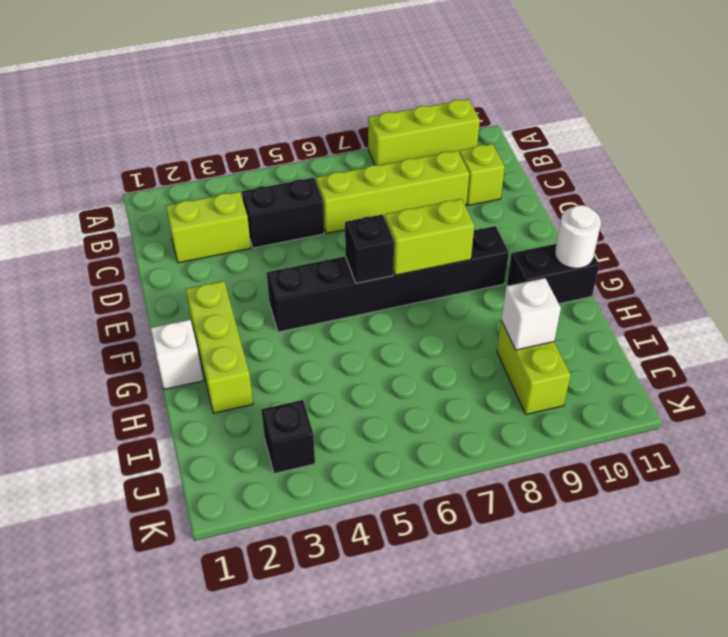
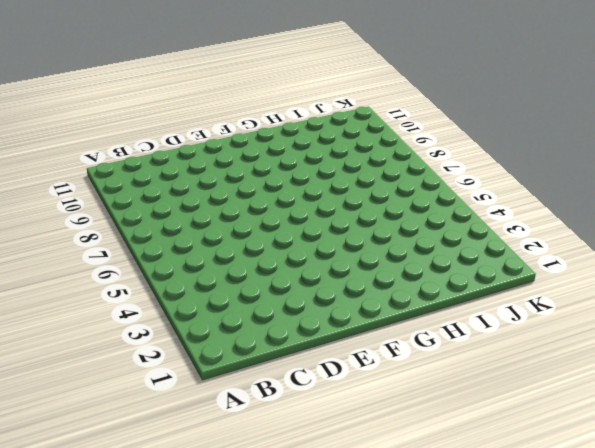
none -> lime 1x3 brick [368,99,480,165]
none -> lime 1x2 brick [166,192,251,263]
none -> black 1x2 brick [242,178,324,248]

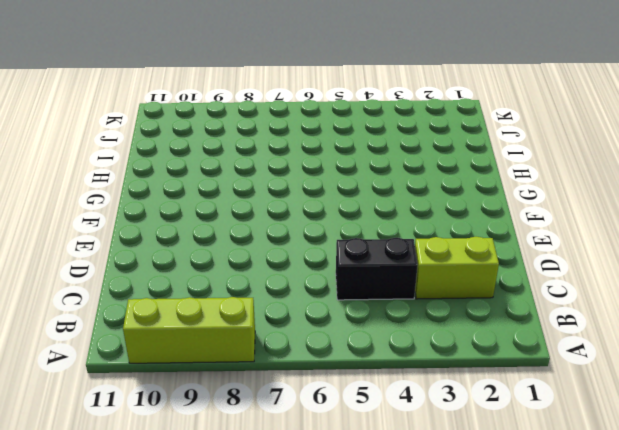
none -> lime 1x4 brick [316,151,469,234]
none -> lime 1x1 brick [459,144,505,205]
none -> lime 1x3 brick [186,281,253,413]

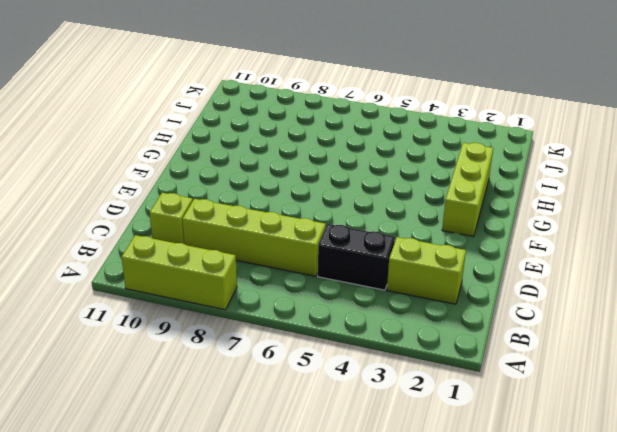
none -> black 1x6 brick [267,226,509,332]
none -> white 1x1 brick [151,320,203,389]
none -> black 1x2 brick [507,244,599,304]

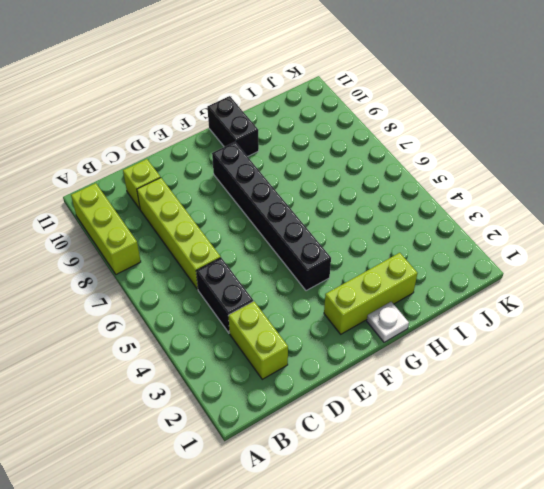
white 1x1 plate [367,302,409,342] -> white 1x1 brick [151,320,203,389]
none -> lime 1x2 brick [497,321,571,415]
none -> black 1x1 brick [261,400,315,474]
none -> black 1x1 brick [345,214,394,283]

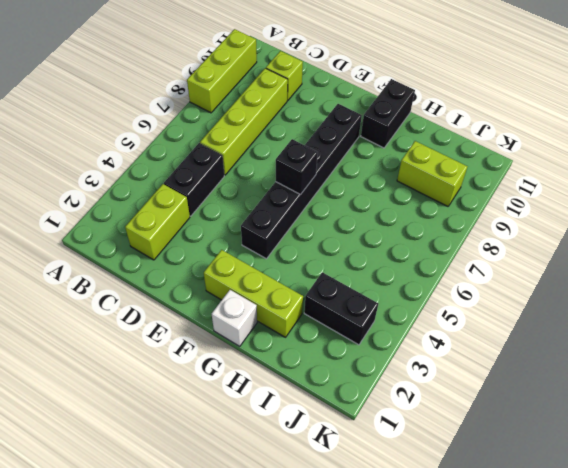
black 1x2 brick [304,272,378,345] -> black 1x1 brick [261,400,315,474]
none -> lime 1x2 brick [385,199,474,275]
none -> white 1x1 round brick [555,205,601,268]
none -> white 1x1 brick [501,278,561,350]

